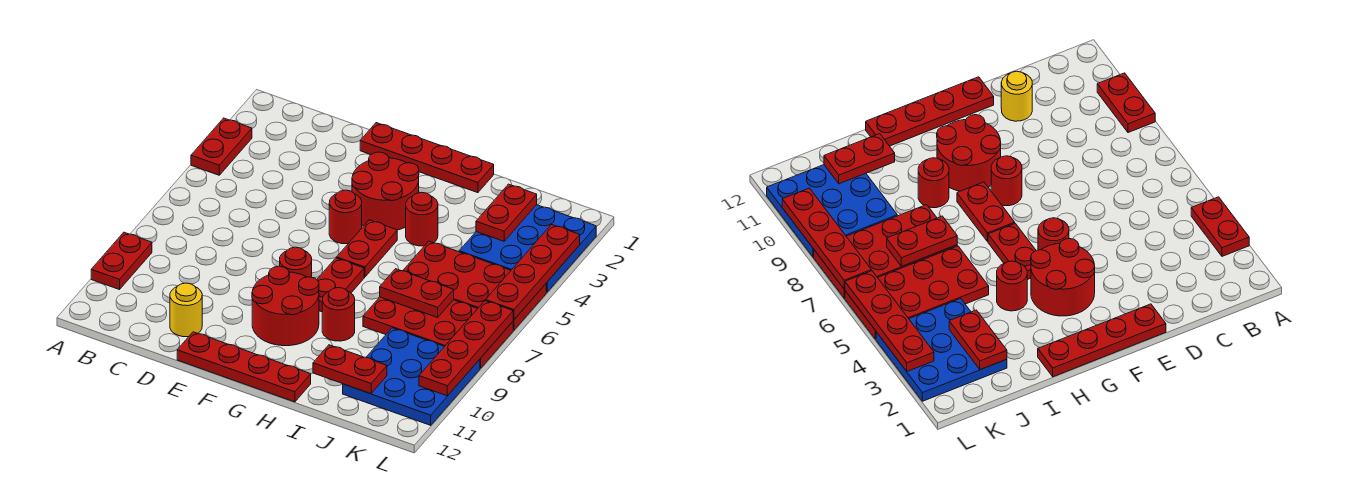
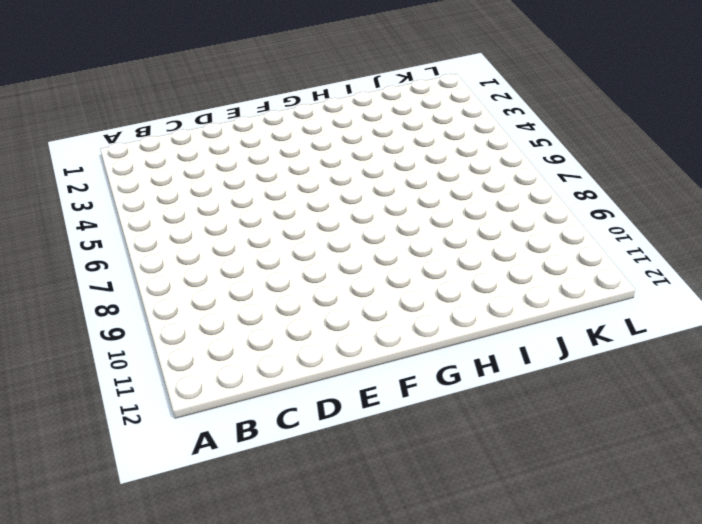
none -> red 1x2 plate [191,118,252,175]
none -> red 1x2 plate [91,232,152,290]
none -> yellow 1x1 round brick [170,283,202,337]

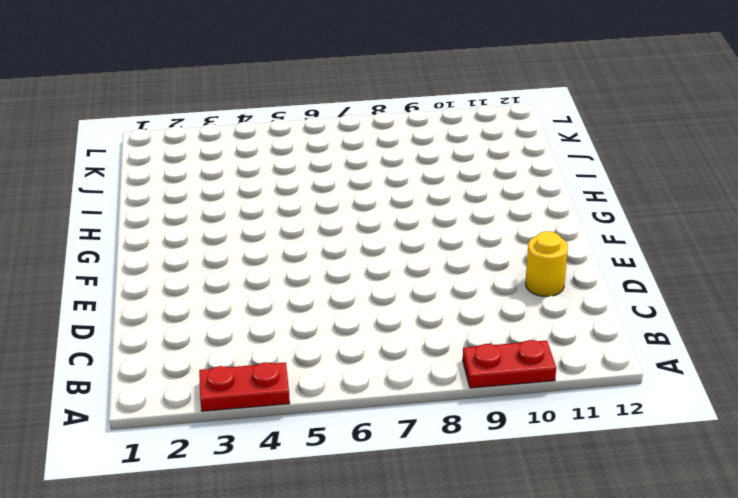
none -> red 1x4 plate [360,123,494,193]
none -> red 1x4 plate [177,332,311,402]
none -> red 2x2 round brick [352,152,419,230]

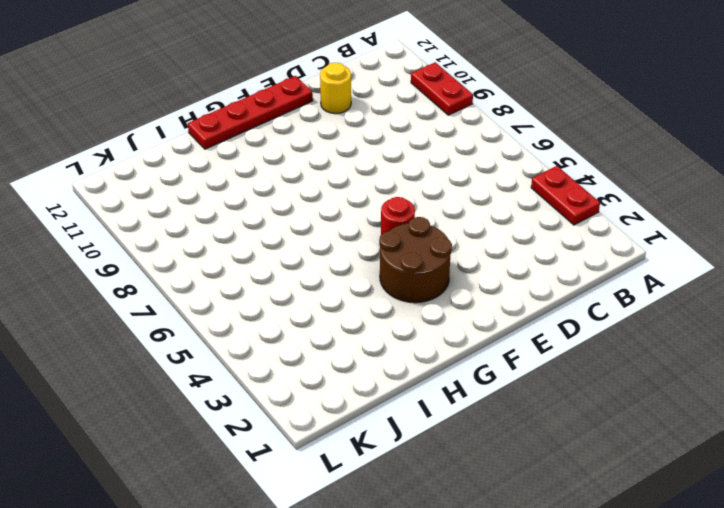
brown 2x2 round brick [379,217,452,303] -> red 2x2 round brick [352,152,419,230]
none -> red 1x4 plate [360,123,494,193]
none -> red 1x1 round brick [280,247,312,277]
none -> red 2x2 round brick [252,266,319,346]

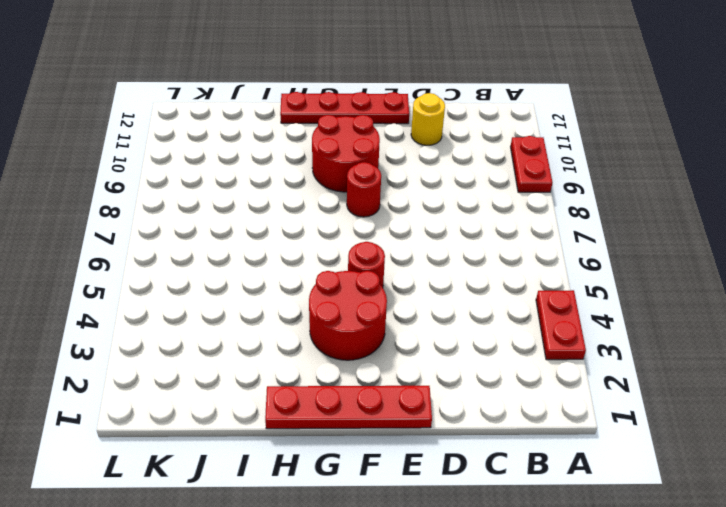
none -> red 1x2 plate [337,220,397,277]
none -> red 1x2 plate [317,258,364,312]
none -> red 1x1 round brick [406,192,438,246]

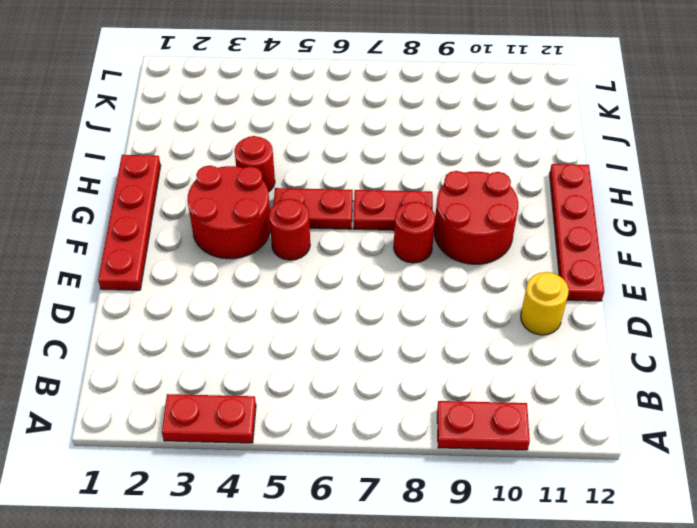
none -> red 1x1 round brick [322,288,355,341]
none -> red 2x4 plate [403,241,546,330]
none -> red 2x4 plate [363,297,513,368]

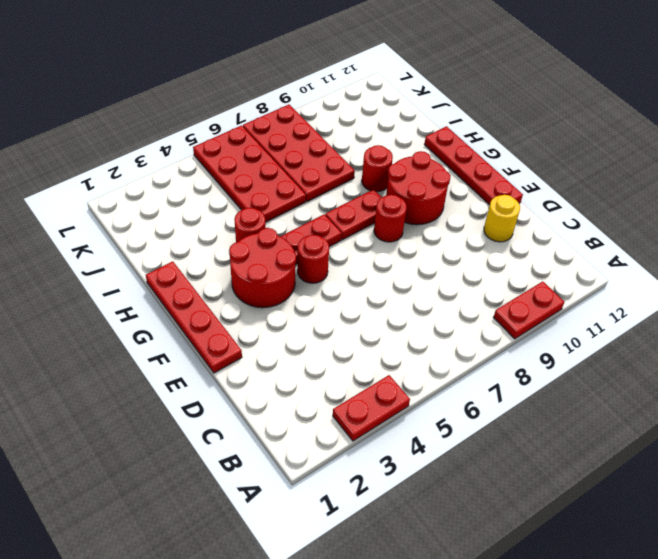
none -> blue 3x3 plate [459,205,596,292]
none -> blue 3x3 plate [343,328,480,425]
none -> red 1x2 plate [380,269,454,317]

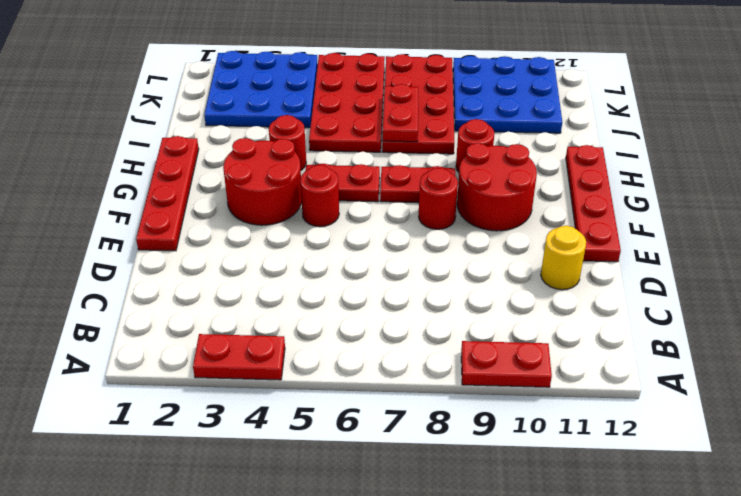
none -> red 1x2 plate [313,345,387,394]
none -> red 1x2 plate [476,184,537,241]
none -> red 1x4 plate [486,225,580,320]

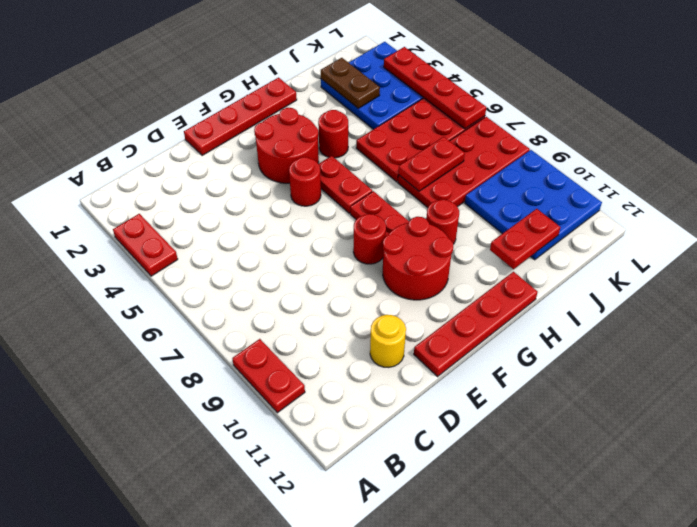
brown 1x2 plate [321,58,380,108] -> red 1x2 plate [476,184,537,241]
none -> red 1x4 plate [419,301,513,396]

